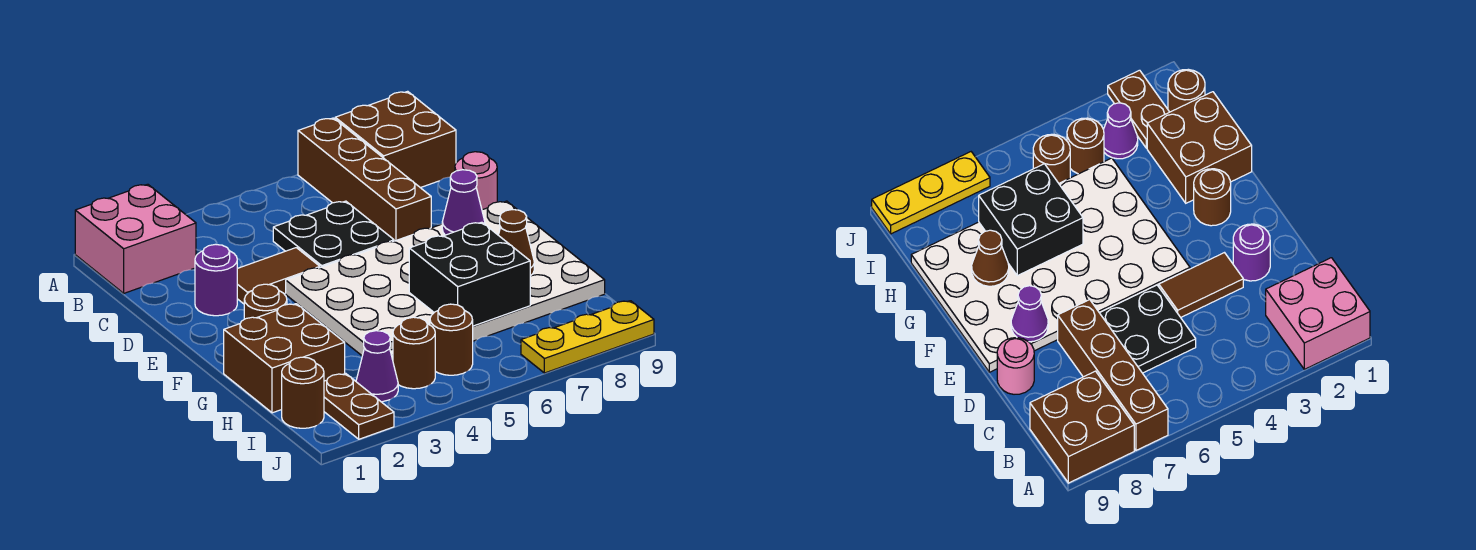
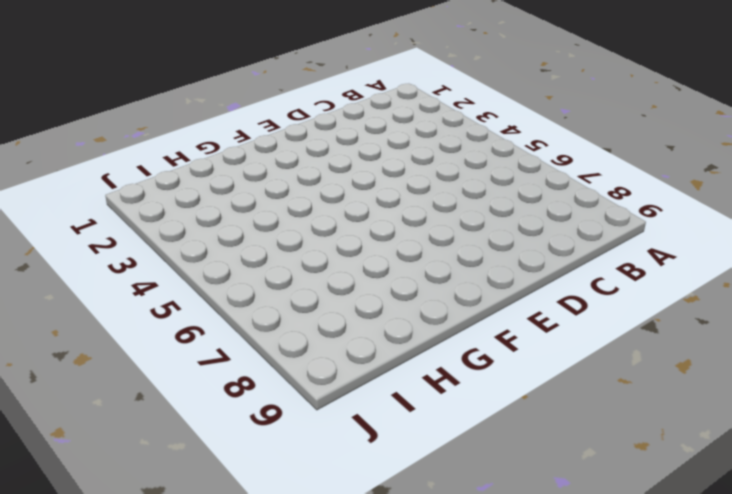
none -> pink 2x2 brick [75,184,196,293]
none -> brown 1x4 brick [298,118,431,241]
none -> brown 2x2 brick [335,91,456,188]

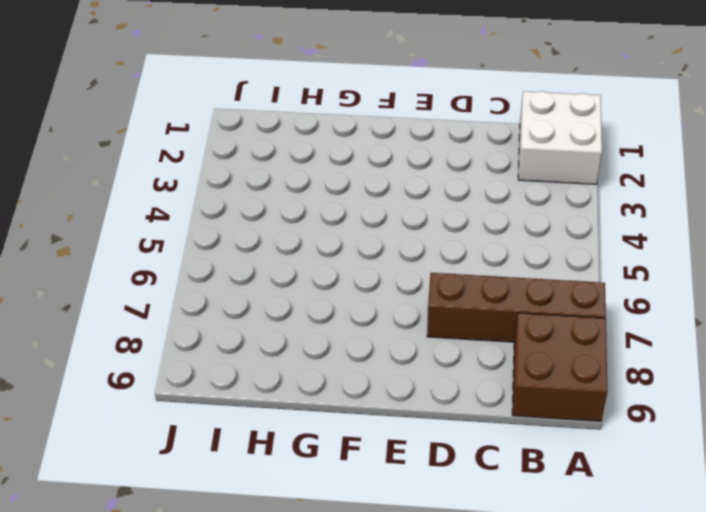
white 2x2 brick [518,91,602,184] -> pink 2x2 brick [75,184,196,293]
none -> black 2x2 plate [273,201,394,268]
none -> purple 1x1 round brick [195,244,237,316]
none -> brown 1x2 tile [237,248,320,304]

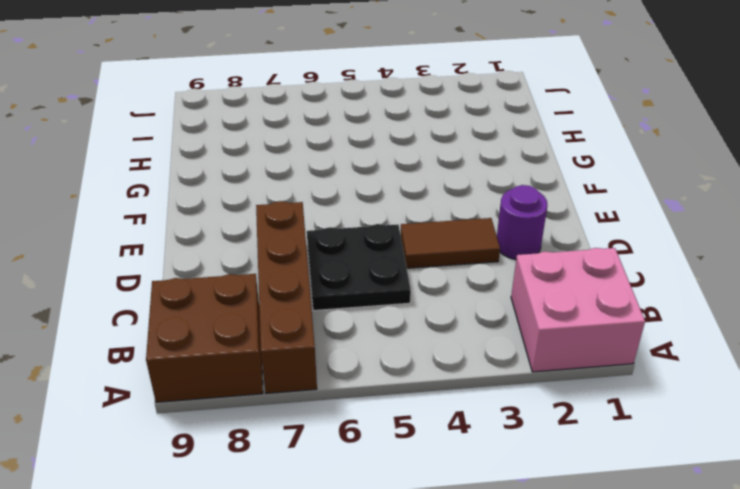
none -> pink 1x1 round brick [455,152,497,210]
none -> white 4x6 plate [286,201,605,360]
none -> brown 1x1 round brick [244,284,287,319]

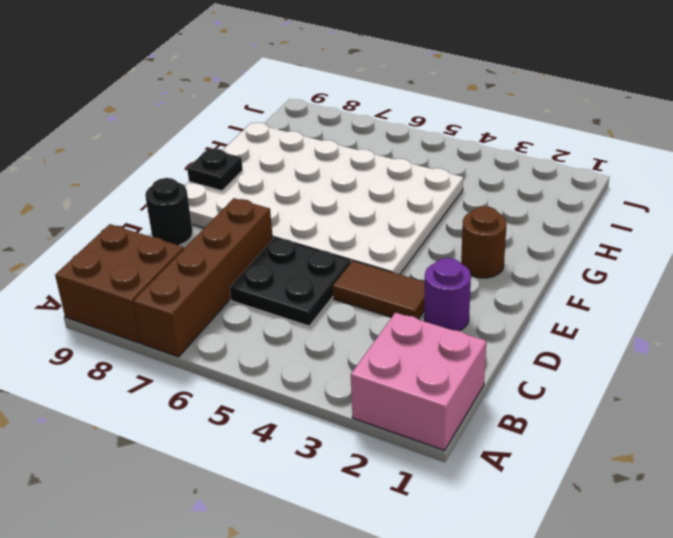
black 1x1 round brick [145,178,193,245] -> pink 1x1 round brick [455,152,497,210]
black 1x1 plate [187,149,243,191] -> none
none -> brown 2x2 brick [224,304,345,413]
none -> brown 1x1 round brick [282,357,324,428]
none -> brown 1x2 plate [324,374,394,439]

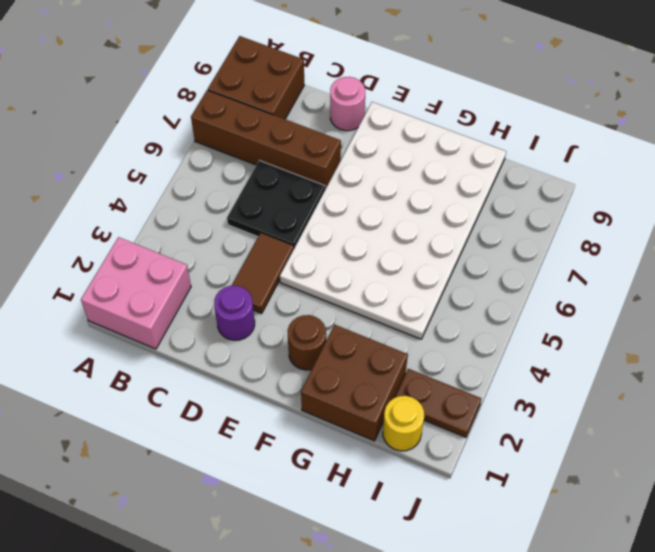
yellow 1x1 round brick [383,396,424,451] -> brown 1x1 round brick [282,357,324,428]
none -> purple 1x1 cone [356,331,398,402]
none -> brown 1x1 round brick [393,317,435,389]
none -> brown 1x1 round brick [430,304,473,375]

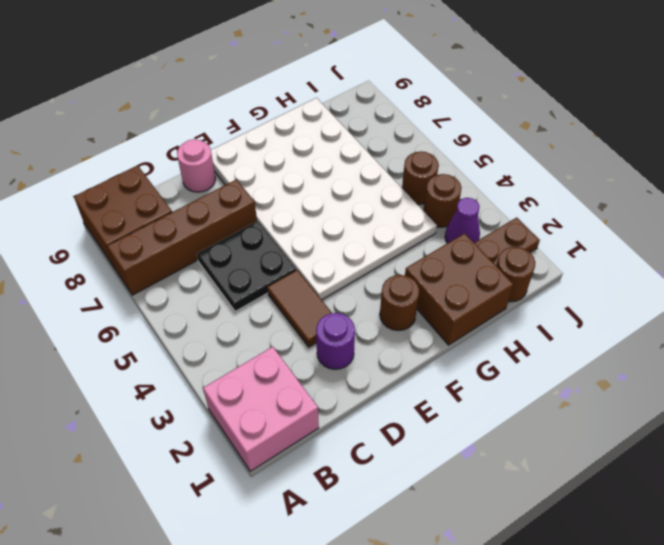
none -> yellow 1x3 plate [521,301,654,373]
none -> purple 1x1 cone [442,170,485,235]
none -> black 2x2 brick [409,222,530,326]

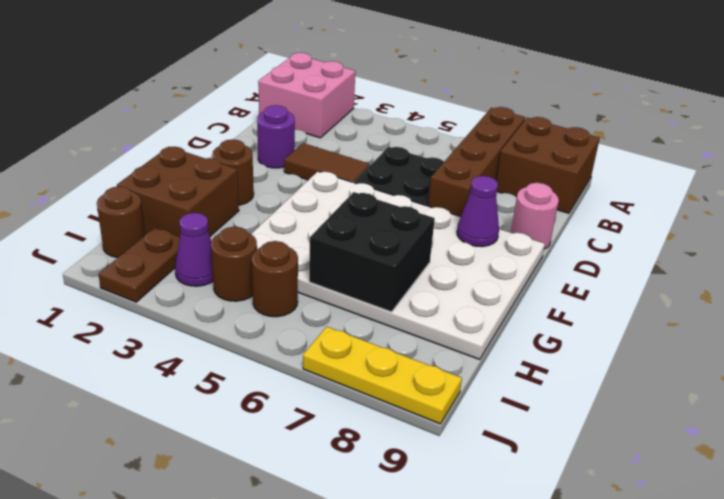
none -> brown 1x1 cone [499,210,534,276]

